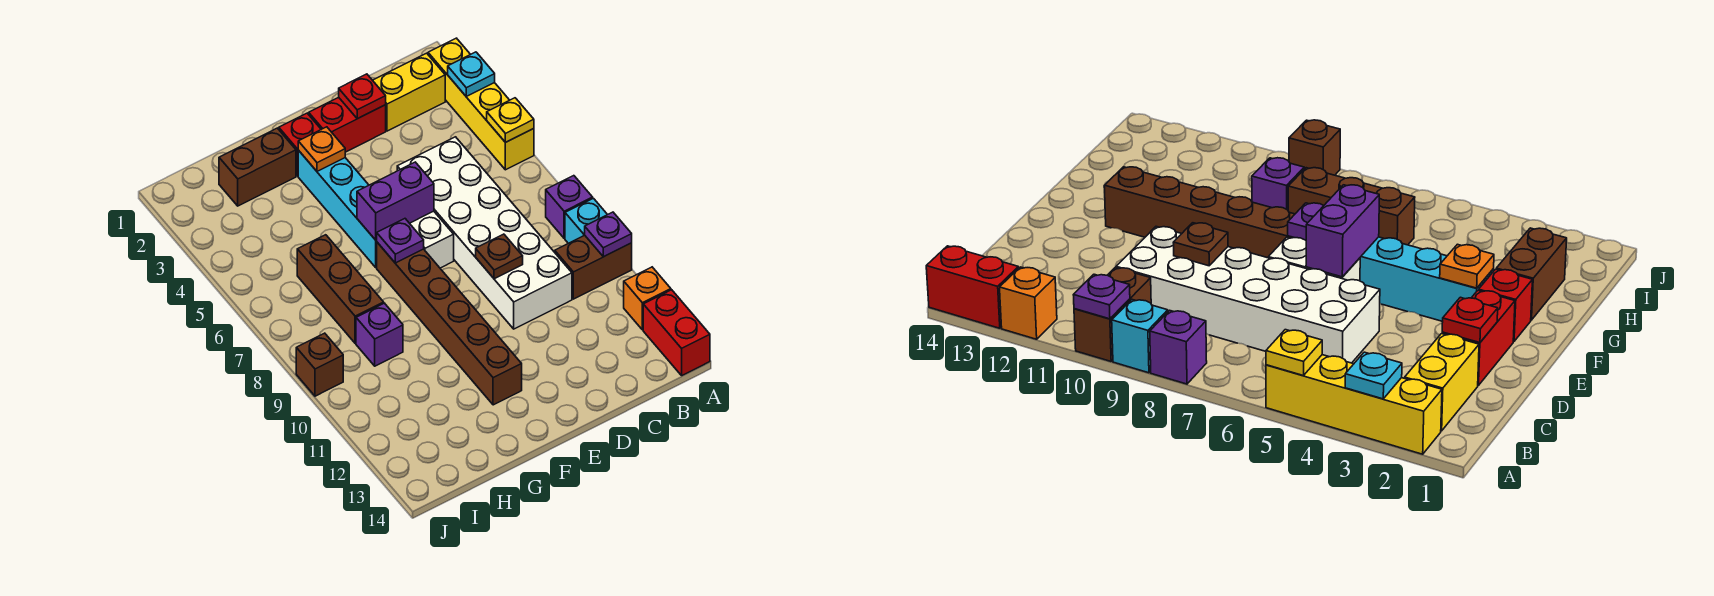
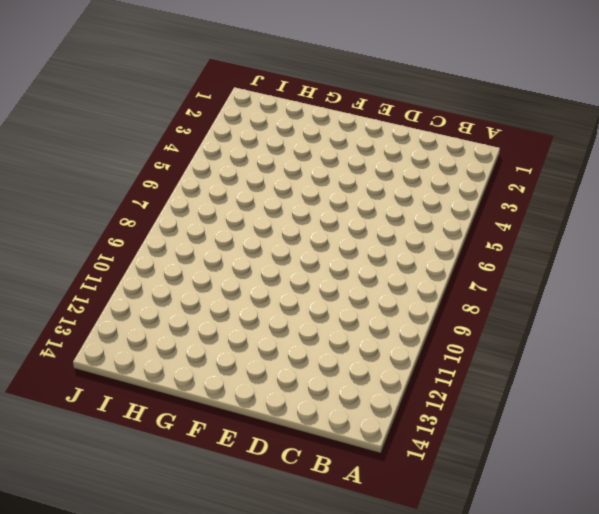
none -> yellow 1x4 brick [428,38,534,170]
none -> purple 1x1 brick [546,176,593,238]
none -> cyan 1x1 brick [565,198,607,243]

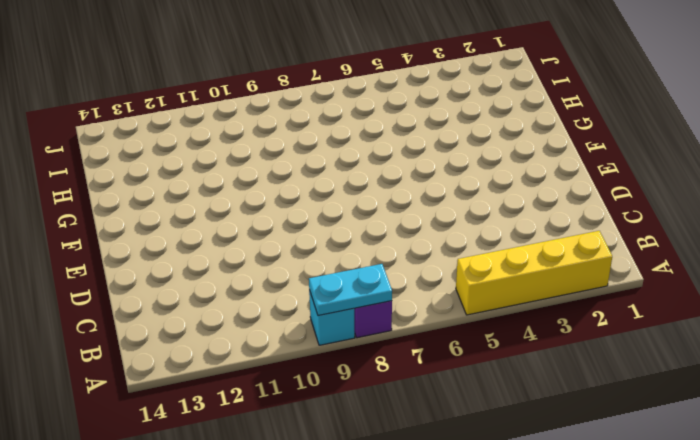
cyan 1x2 plate [309,264,392,316] -> none
none -> brown 1x2 brick [555,235,632,299]
none -> orange 1x1 brick [624,267,671,330]
none -> red 1x2 brick [643,290,710,375]

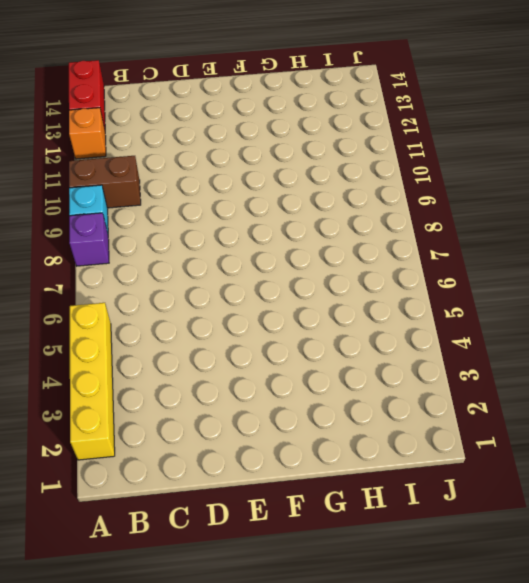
none -> yellow 1x2 brick [373,53,445,131]
none -> white 2x6 brick [397,137,572,329]
none -> red 1x2 brick [309,97,386,152]

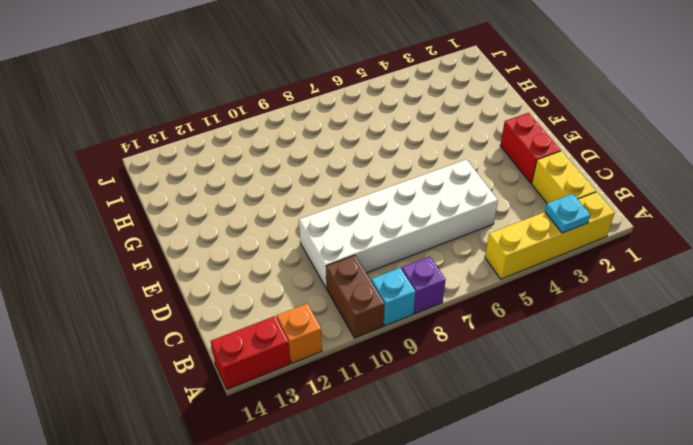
none -> white 1x2 brick [410,211,454,268]
none -> red 1x1 brick [279,113,321,176]
none -> cyan 1x4 brick [298,150,377,267]

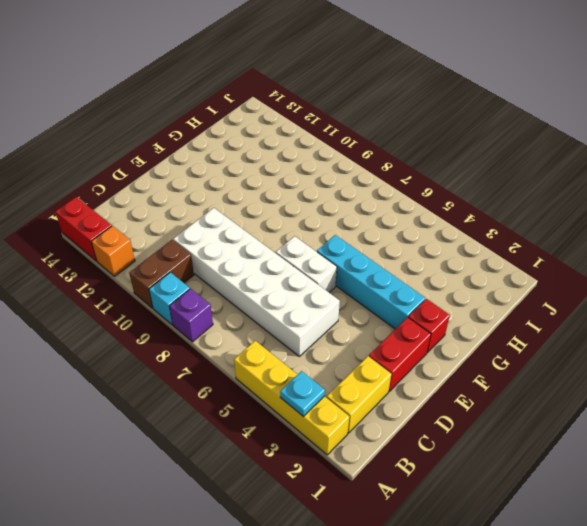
none -> brown 1x6 brick [377,242,522,405]
none -> brown 1x2 brick [219,128,296,206]
none -> brown 1x3 brick [297,235,384,343]

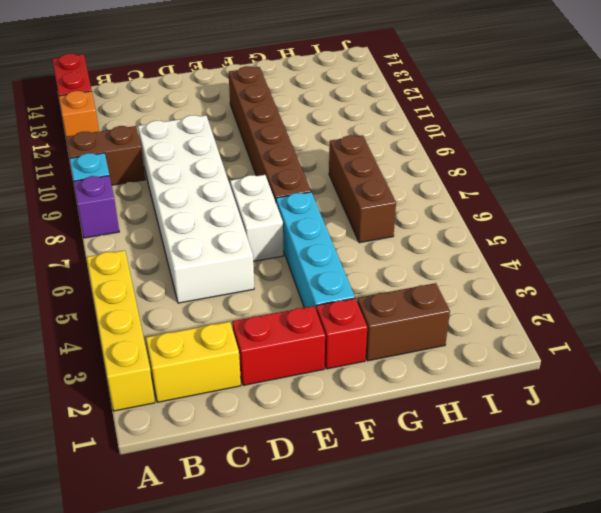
none -> purple 1x1 brick [356,303,403,366]
none -> brown 1x1 brick [296,333,343,396]
none -> cyan 1x1 plate [448,52,495,96]

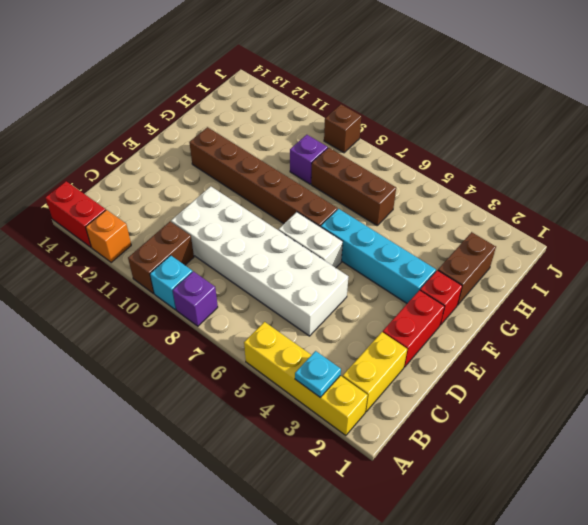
none -> yellow 1x1 plate [487,98,534,142]
none -> purple 1x1 plate [585,212,632,257]
none -> red 1x1 plate [339,74,386,119]

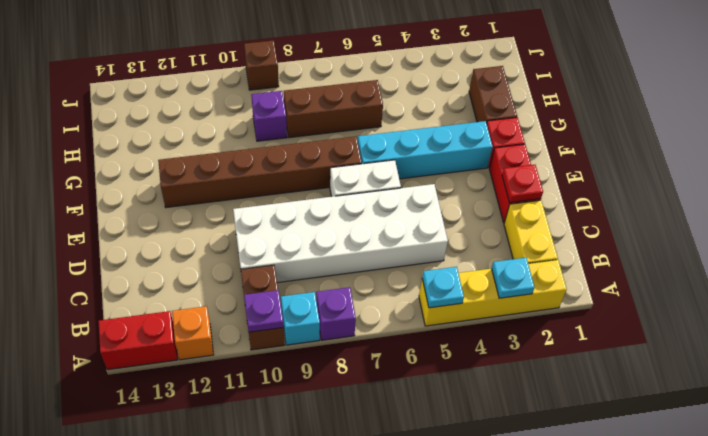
cyan 1x1 plate [422,267,464,308] -> yellow 1x1 plate [487,98,534,142]
none -> brown 1x1 plate [476,234,523,279]
none -> purple 1x2 brick [357,162,434,240]
none -> orange 1x1 plate [298,127,345,171]

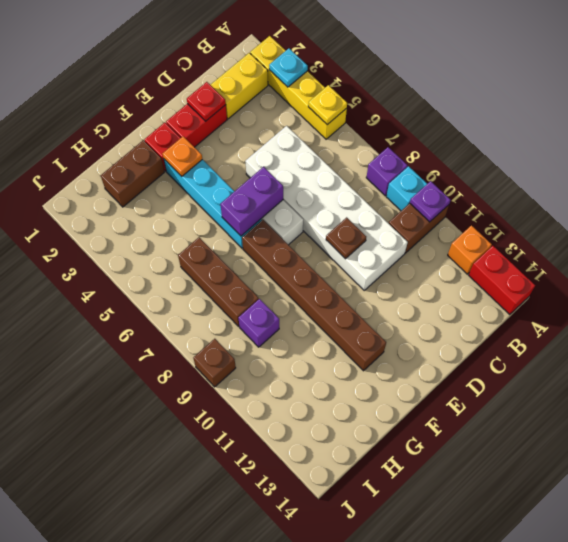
none -> purple 1x1 plate [377,219,424,263]

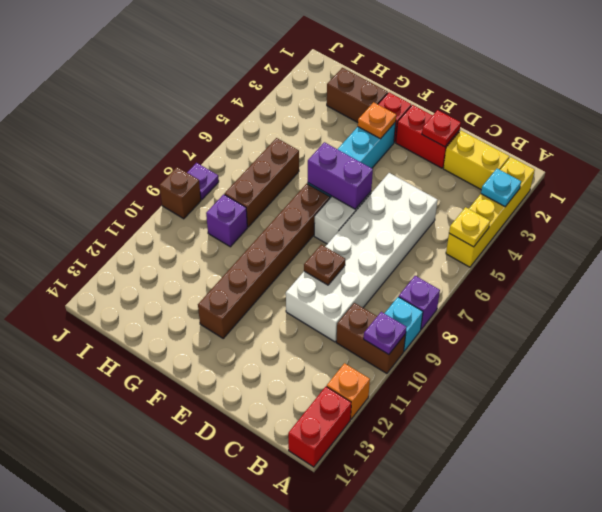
purple 1x1 plate [187,163,219,200] -> purple 1x1 plate moved to [377,219,424,263]

